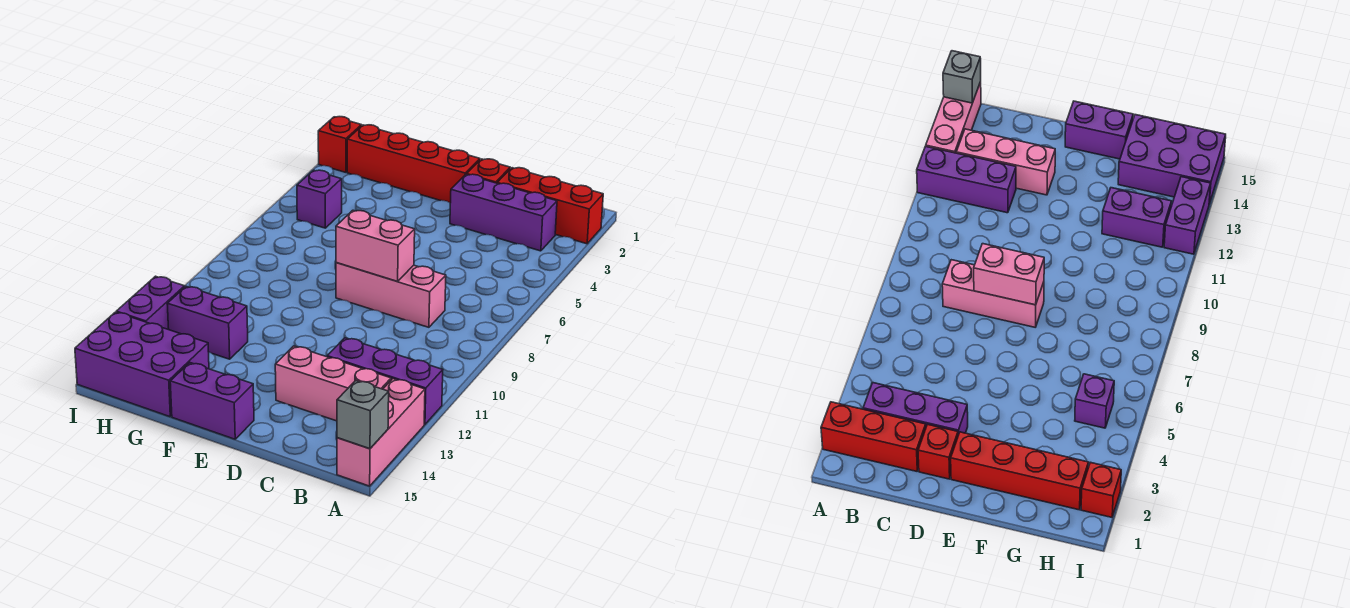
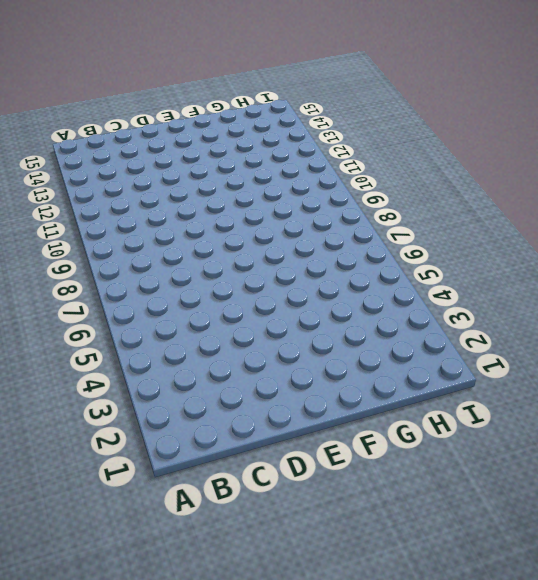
none -> red 1x3 brick [497,168,603,244]
none -> purple 1x3 brick [327,338,443,425]
none -> pink 1x3 brick [337,379,425,486]

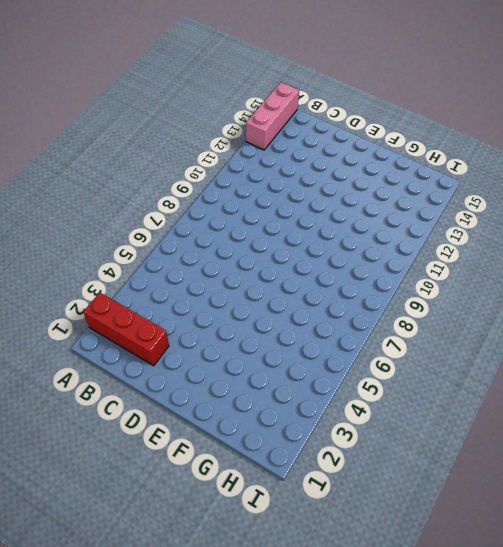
none -> purple 1x3 brick [327,338,443,425]
none -> purple 1x3 brick [450,174,557,251]
none -> pink 1x3 brick [275,346,391,421]

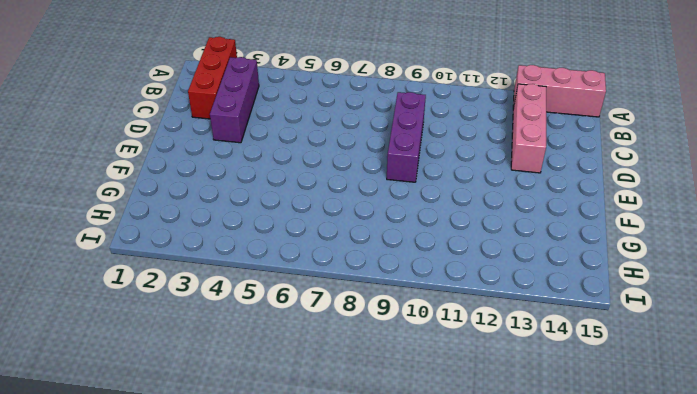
purple 1x3 brick [387,92,426,182] -> purple 1x3 brick moved to [327,338,443,425]
none -> pink 1x3 brick [336,262,446,327]
none -> red 1x1 brick [467,159,510,183]
none -> red 1x4 brick [347,125,480,203]

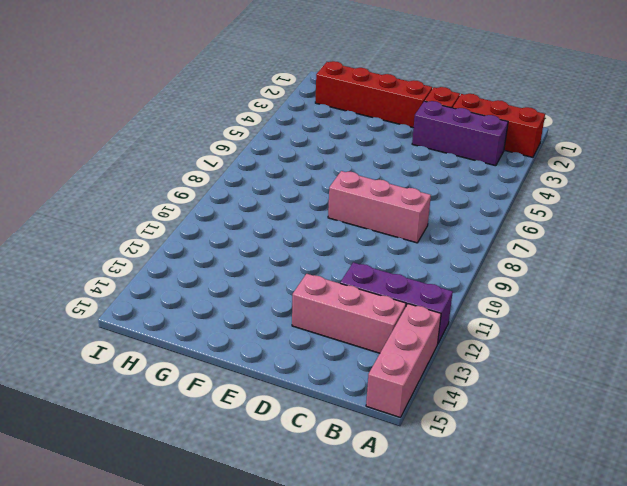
none -> purple 1x2 brick [170,363,254,439]
none -> purple 1x2 brick [167,286,248,359]
none -> purple 2x3 brick [75,312,209,417]

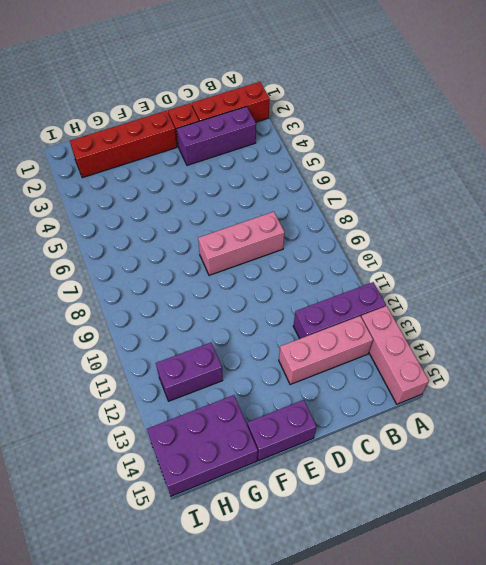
none -> purple 1x1 brick [297,170,342,228]
none -> red 1x1 brick [318,117,362,172]
none -> purple 1x2 brick [116,276,185,330]

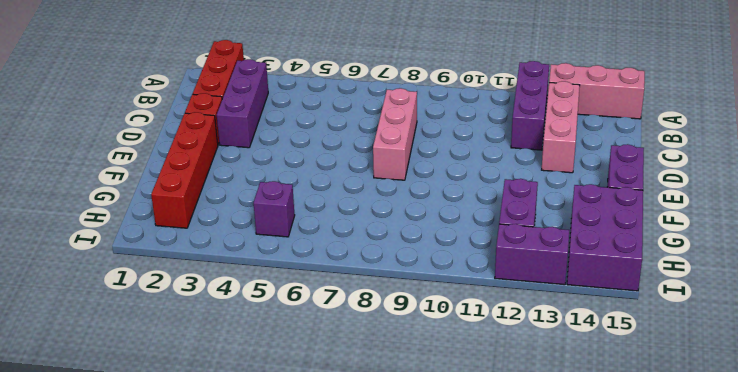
none -> red 1x1 brick [318,117,362,172]
none -> grey 1x1 brick [337,381,389,449]
none -> pink 1x2 brick [336,210,415,281]

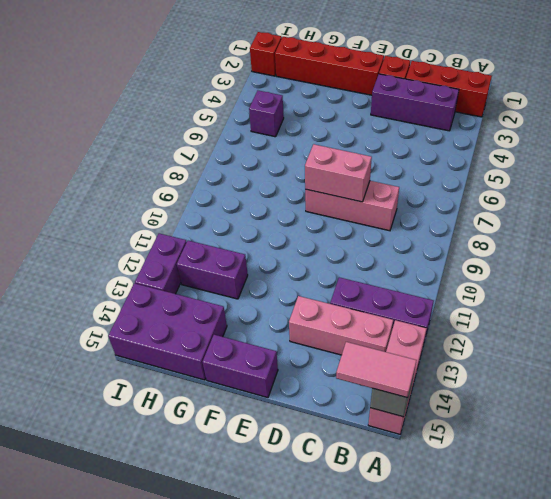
pink 1x2 tile [336,342,417,397] -> none

